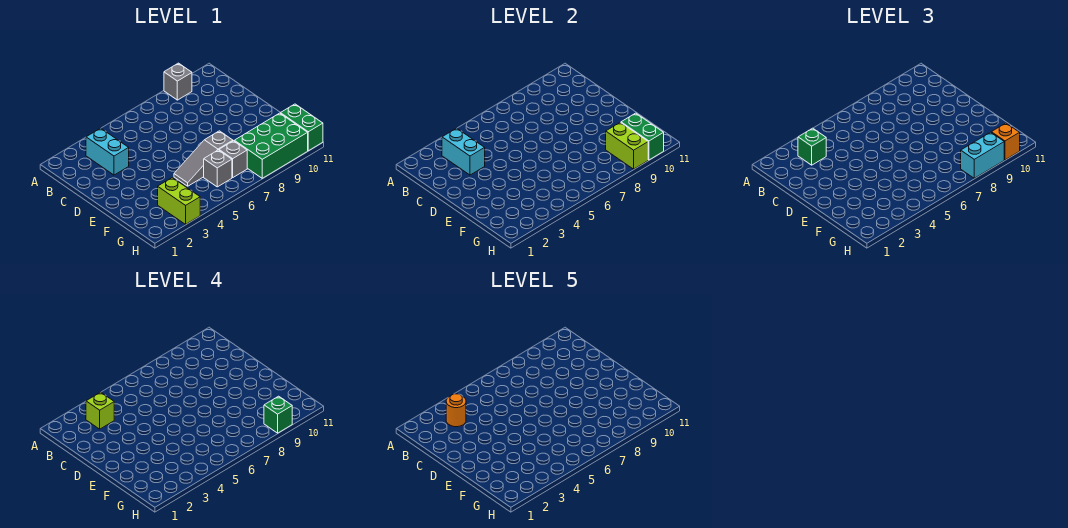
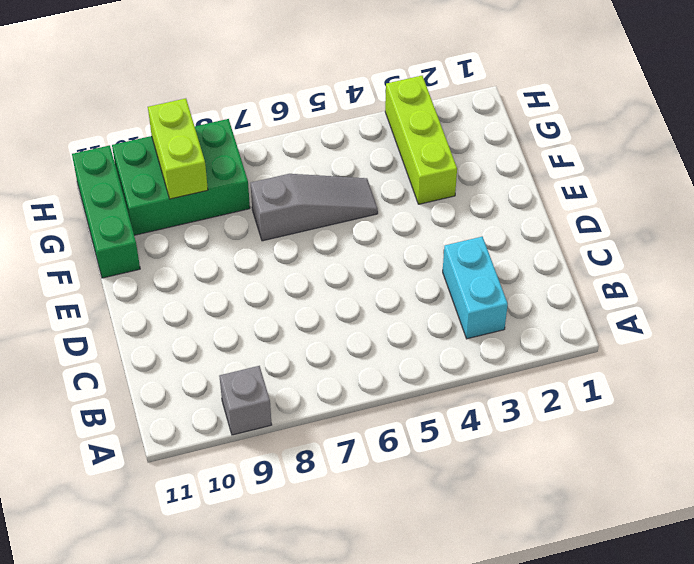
lime 1x3 brick [385,76,457,204] -> lime 1x2 brick [158,178,200,224]
green 1x3 brick [72,145,140,278] -> green 1x2 brick [280,104,323,151]
none -> grey 1x1 brick [204,150,232,187]
none -> grey 1x1 brick [219,141,247,178]
none -> cyan 1x2 brick [442,128,485,175]

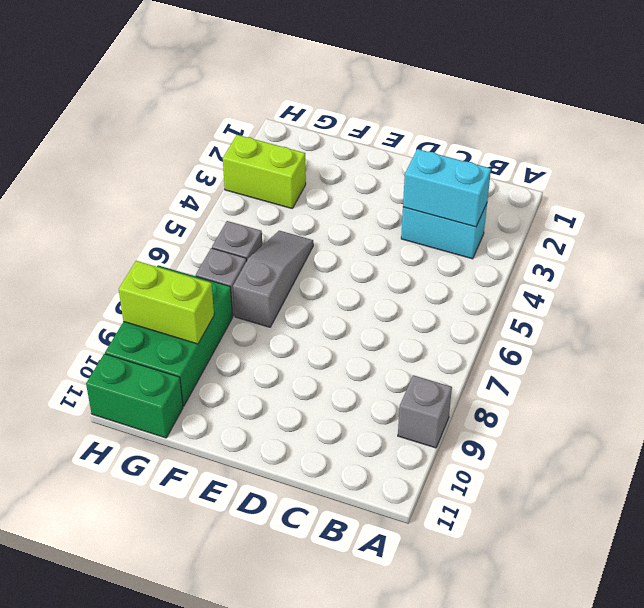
none -> green 1x2 brick [621,113,664,160]
none -> green 1x1 brick [798,128,826,165]
none -> cyan 1x2 brick [961,132,1004,178]

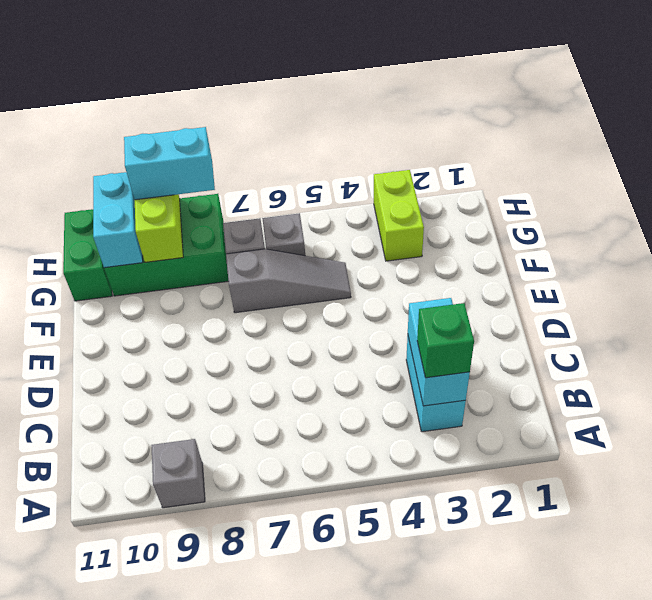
cyan 1x2 brick [93,172,143,268] -> green 1x2 brick [621,113,664,160]
none -> orange 1x1 brick [991,123,1020,160]
none -> lime 1x1 brick [86,392,114,429]
none -> green 1x1 brick [264,396,292,433]

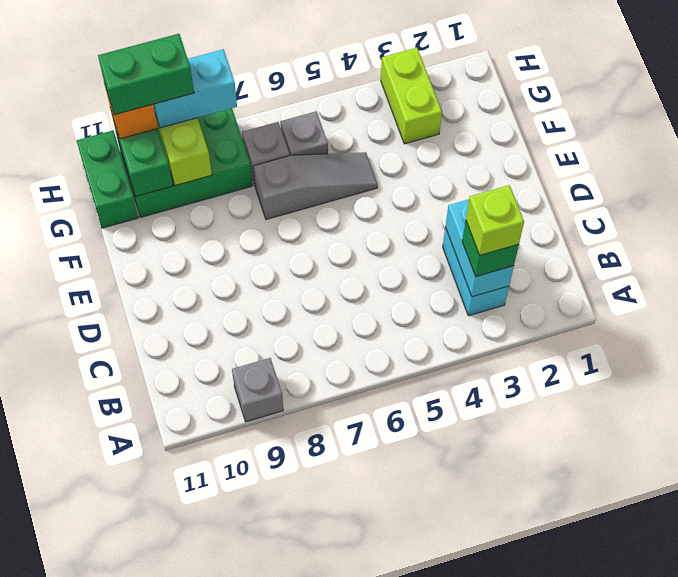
green 1x2 brick [98,34,194,115] -> green 1x1 brick [264,396,292,433]
none -> orange 1x1 round brick [446,394,466,427]

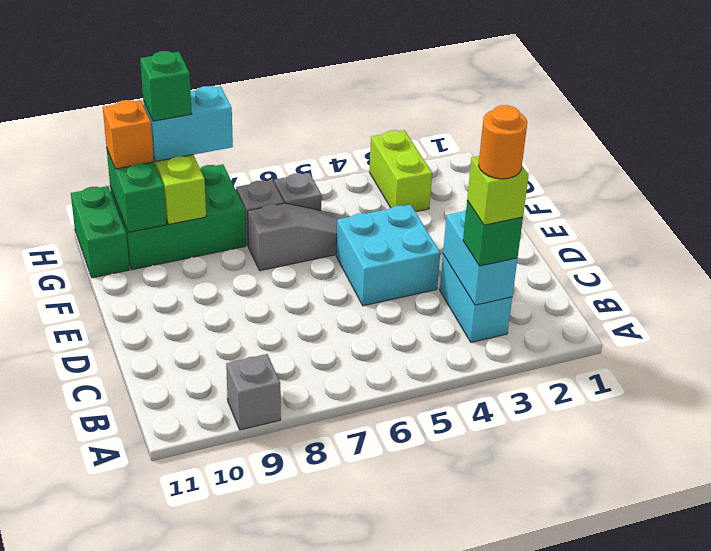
cyan 2x2 brick [336,205,440,306] -> none

